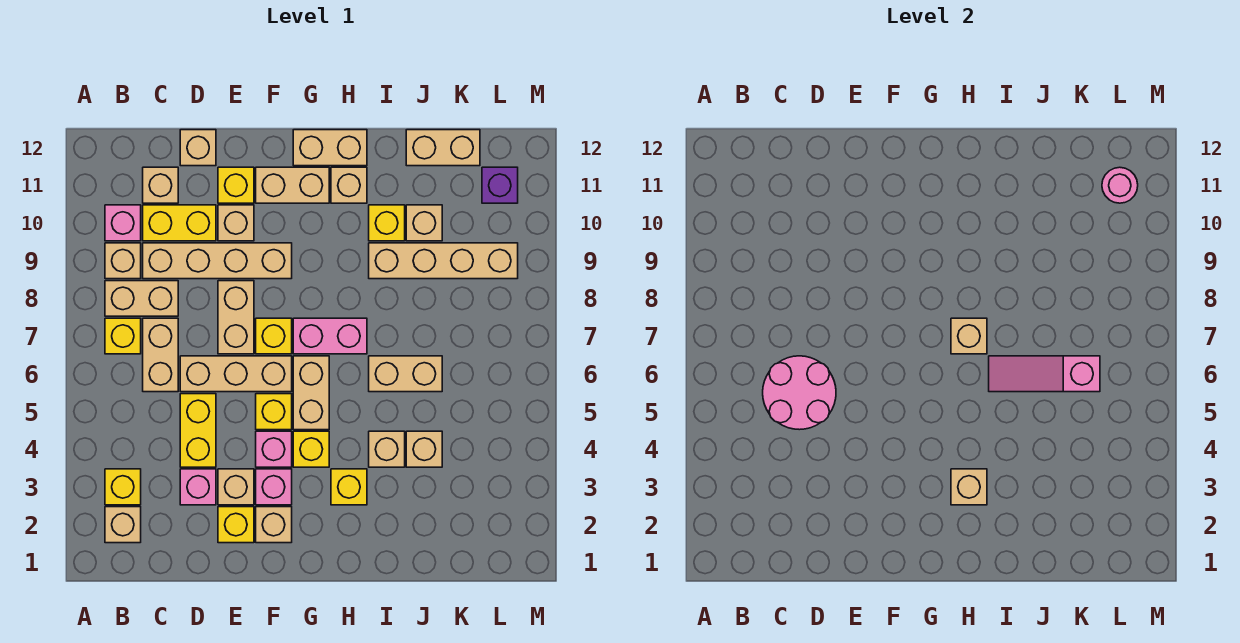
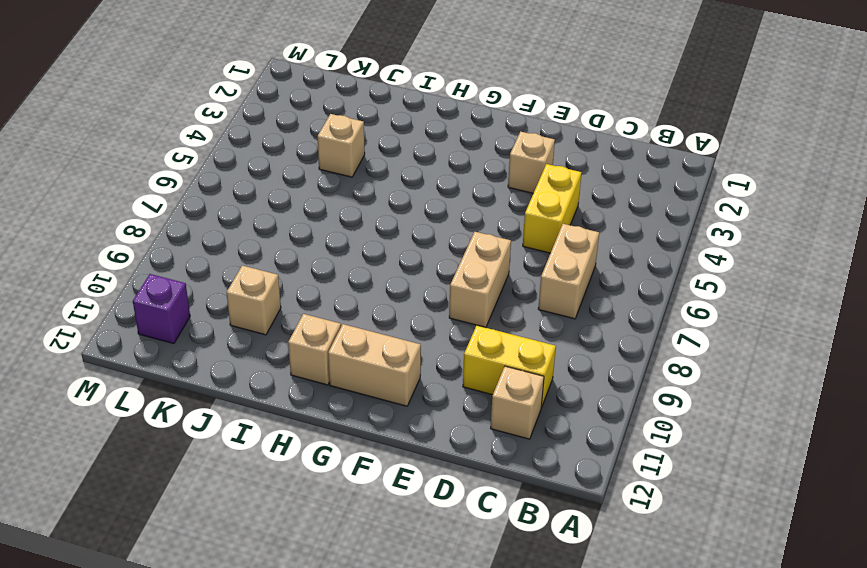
none -> tan 1x1 brick [105,507,141,543]
none -> yellow 1x1 brick [105,469,141,505]
none -> yellow 1x1 brick [105,318,141,354]
none -> tan 1x2 brick [105,281,178,316]

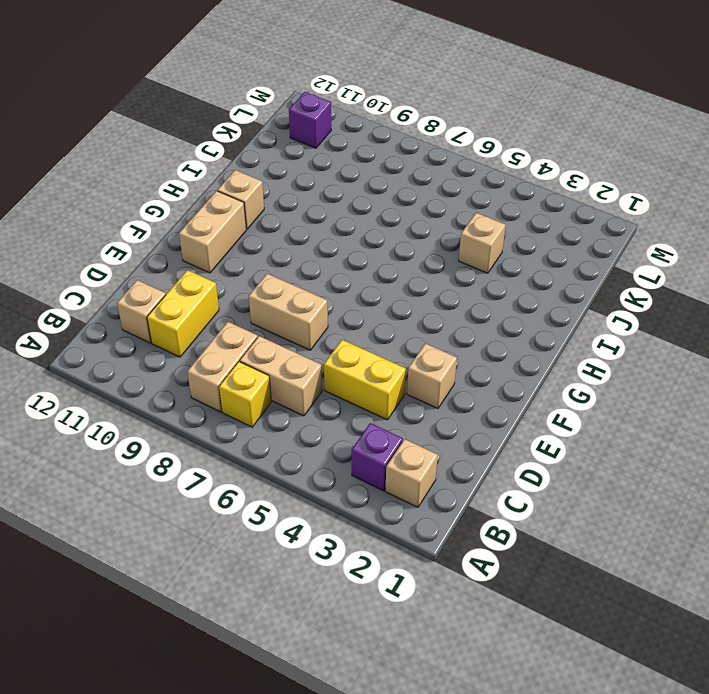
purple 1x1 brick [352,423,403,491] -> yellow 1x1 brick [105,469,141,505]
none -> tan 1x1 brick [105,243,141,279]
none -> pink 1x1 brick [105,205,141,241]
none -> tan 1x4 brick [143,243,292,279]
none -> pink 1x1 brick [180,469,216,505]

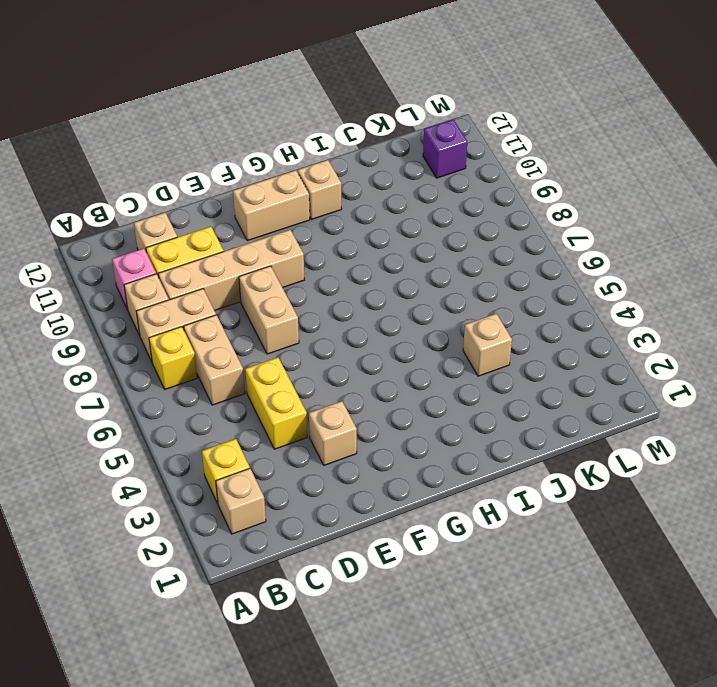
none -> pink 1x1 brick [180,469,216,505]
none -> tan 1x3 brick [180,356,292,392]
none -> tan 1x1 brick [180,130,216,166]
none -> yellow 1x1 brick [218,507,254,543]

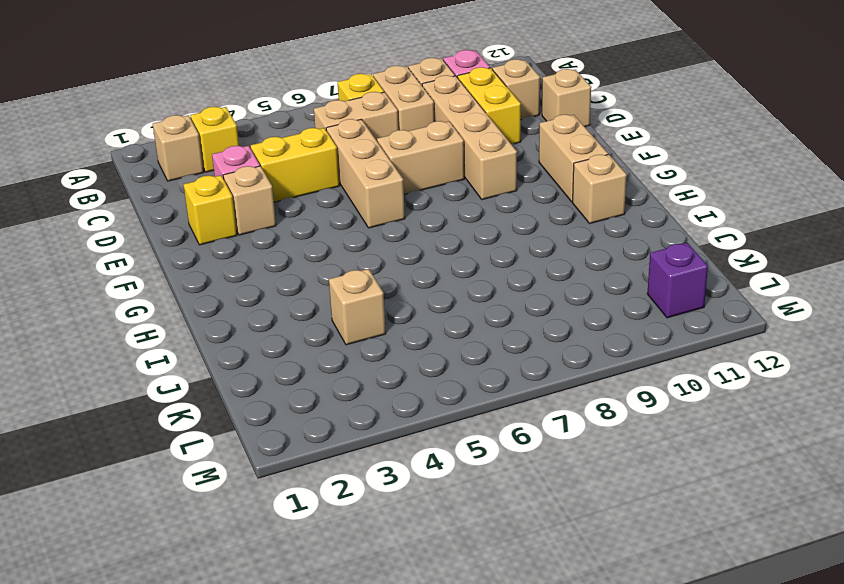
none -> tan 1x1 brick [218,205,254,241]
none -> yellow 1x1 brick [218,167,254,203]
none -> tan 1x1 brick [256,507,292,543]
none -> pink 1x1 brick [256,469,292,505]

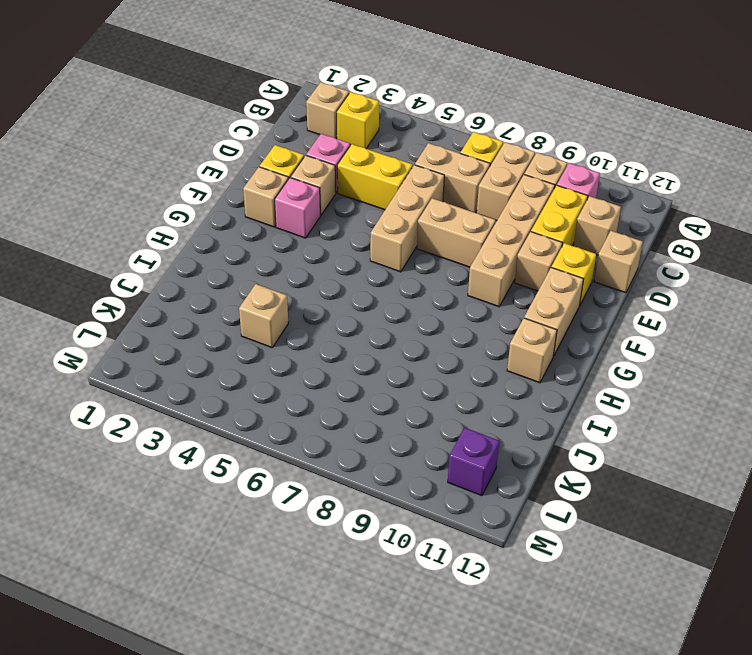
none -> pink 1x1 brick [256,431,292,467]
none -> yellow 1x1 brick [256,394,292,430]
none -> yellow 1x1 brick [256,318,292,354]
none -> yellow 1x1 brick [293,431,329,467]

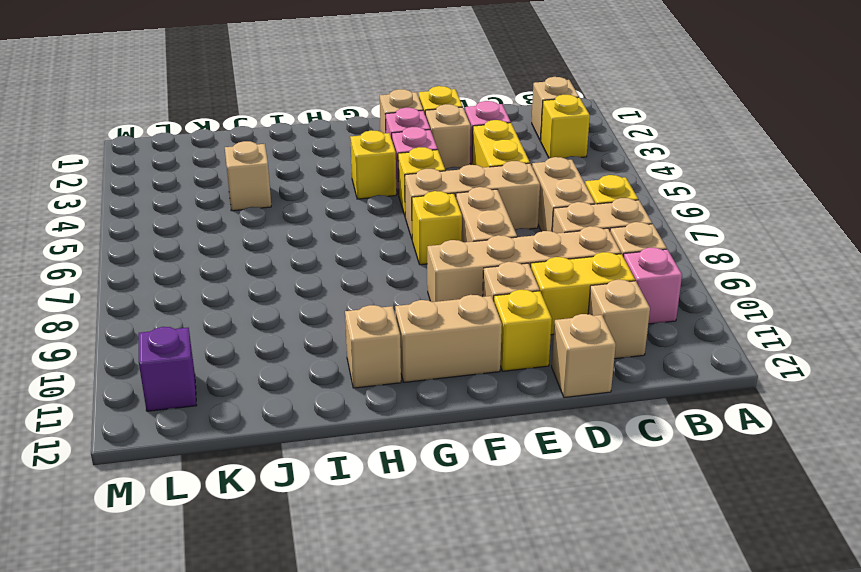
none -> tan 1x2 brick [293,356,329,430]
none -> pink 1x2 brick [293,318,367,354]
none -> tan 1x2 brick [293,130,367,166]
none -> yellow 1x1 brick [331,469,367,505]

